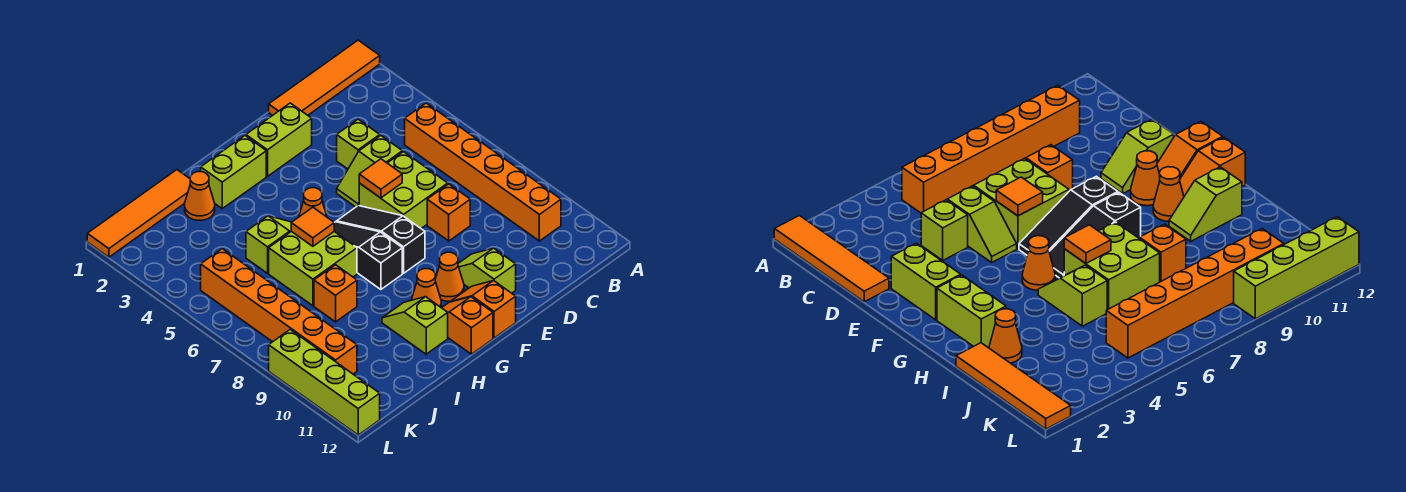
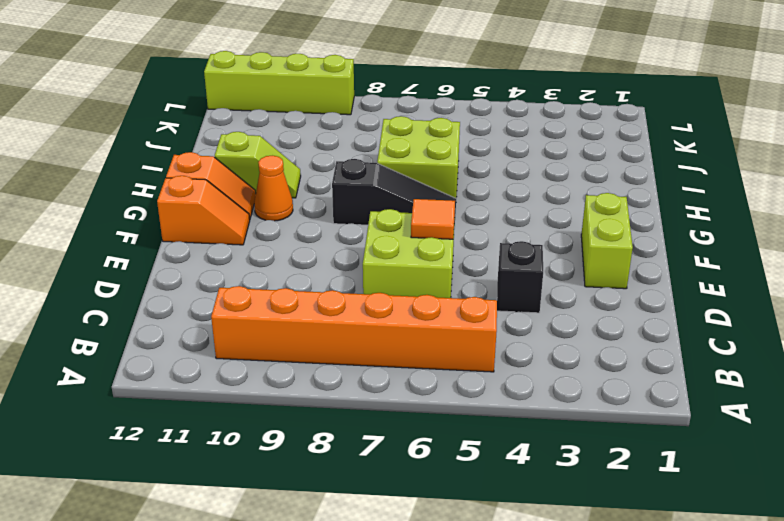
black 1x1 brick [497,241,543,313] -> lime 1x1 brick [337,119,380,169]
none -> orange 1x4 tile [269,40,380,115]
none -> lime 1x2 slope [337,136,402,207]
none -> orange 1x1 brick [427,184,470,241]

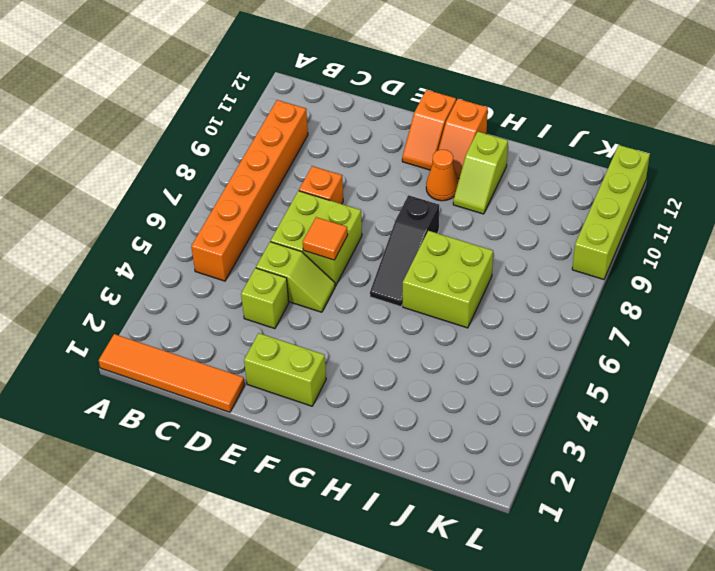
none -> lime 1x2 slope [458,248,516,293]
none -> black 1x3 slope [337,206,425,273]
none -> orange 1x1 cone [435,252,464,301]

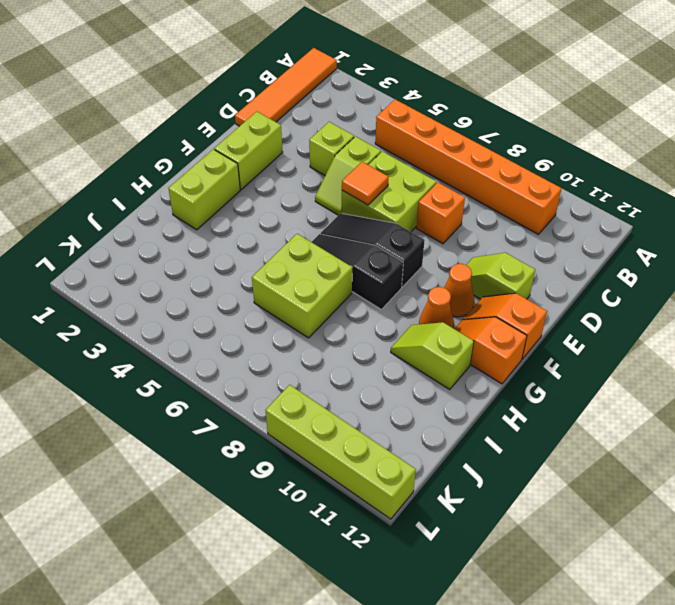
none -> orange 1x1 cone [299,188,327,217]
none -> lime 1x2 slope [246,216,291,273]
none -> orange 1x4 tile [87,170,190,257]

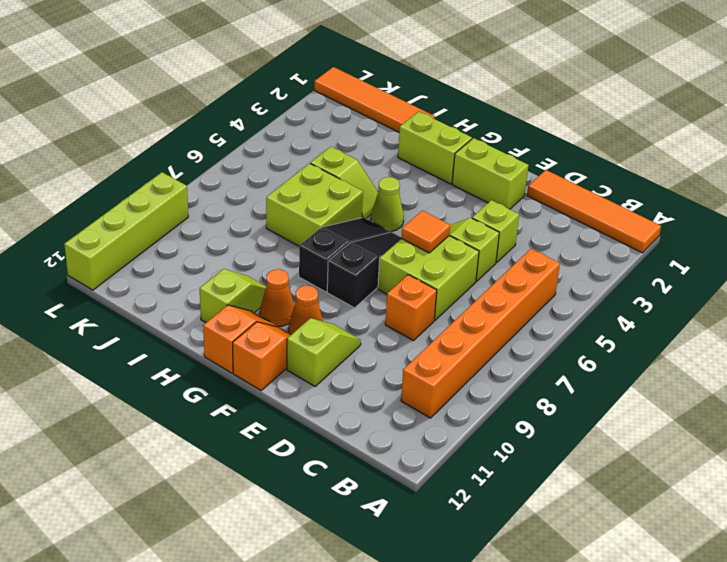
lime 1x1 cone [371,177,404,231] -> orange 1x1 cone [299,188,327,217]
none -> orange 1x1 cone [185,172,215,220]
none -> orange 1x1 brick [314,265,357,322]
none -> orange 1x6 brick [201,249,357,374]

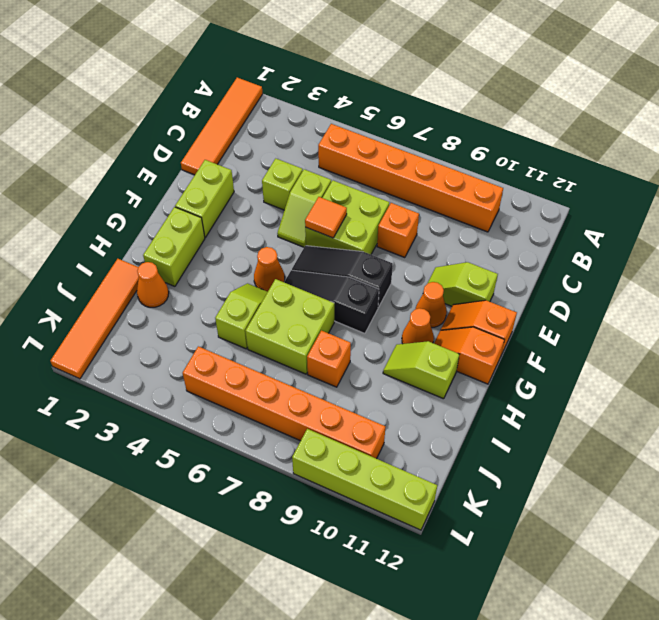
none -> orange 1x1 tile [291,207,334,246]

